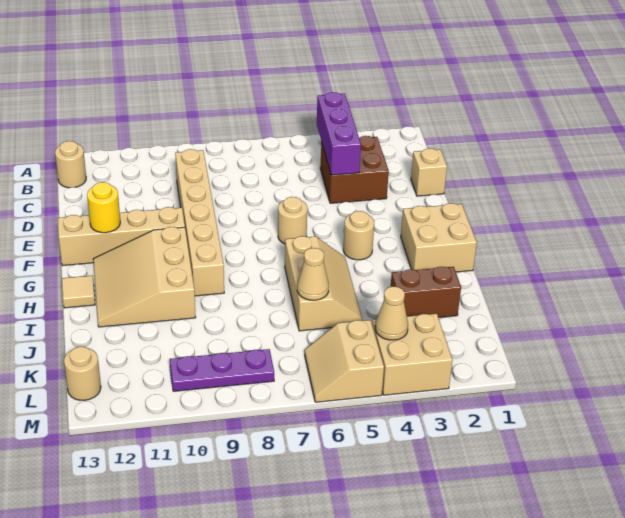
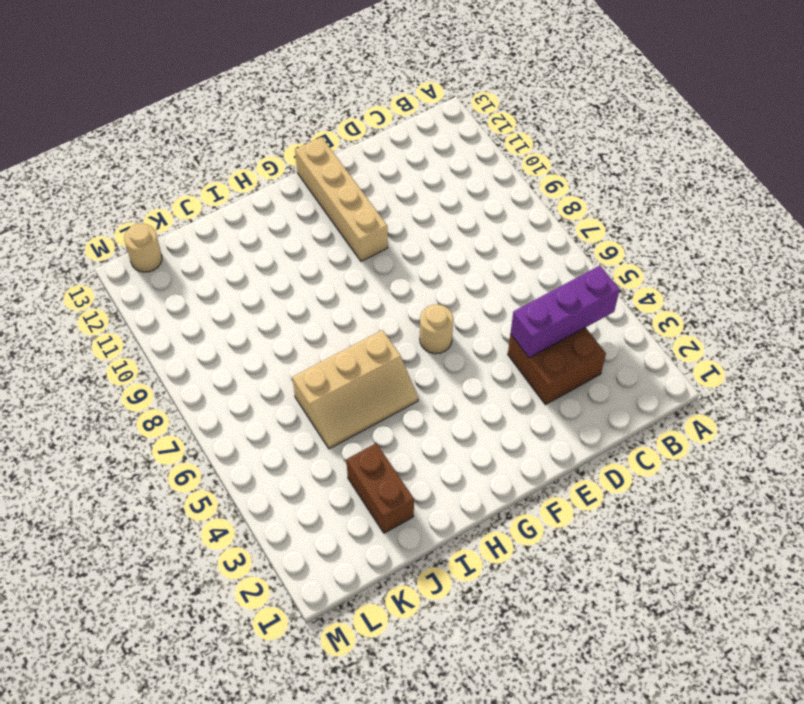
none -> tan 1x1 round brick [55,141,86,188]
none -> tan 1x6 brick [175,149,224,296]
none -> tan 1x1 brick [411,148,447,196]

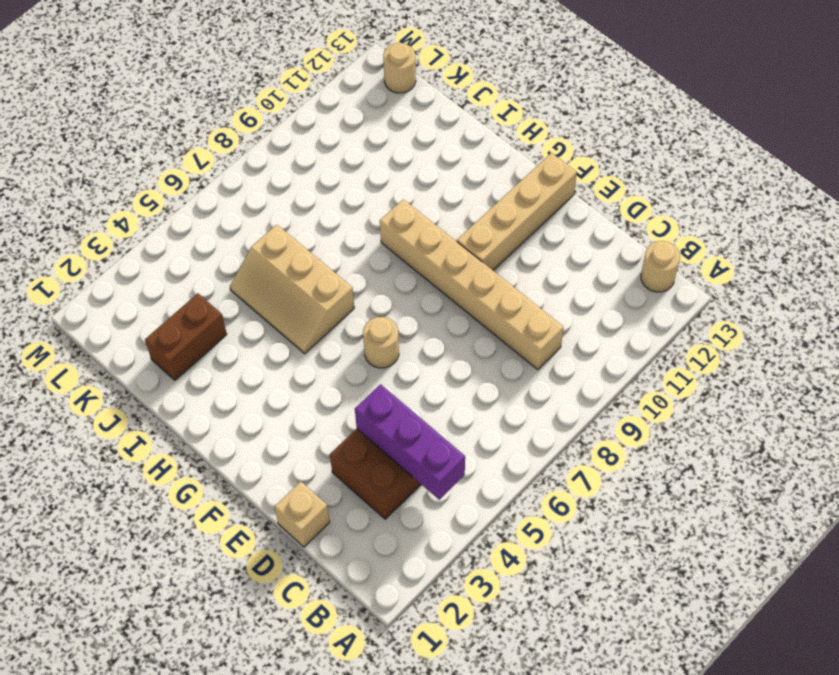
none -> tan 2x2 brick [401,203,477,272]
none -> tan 1x1 round brick [343,211,374,260]
none -> tan 3x3 slope [93,227,196,327]

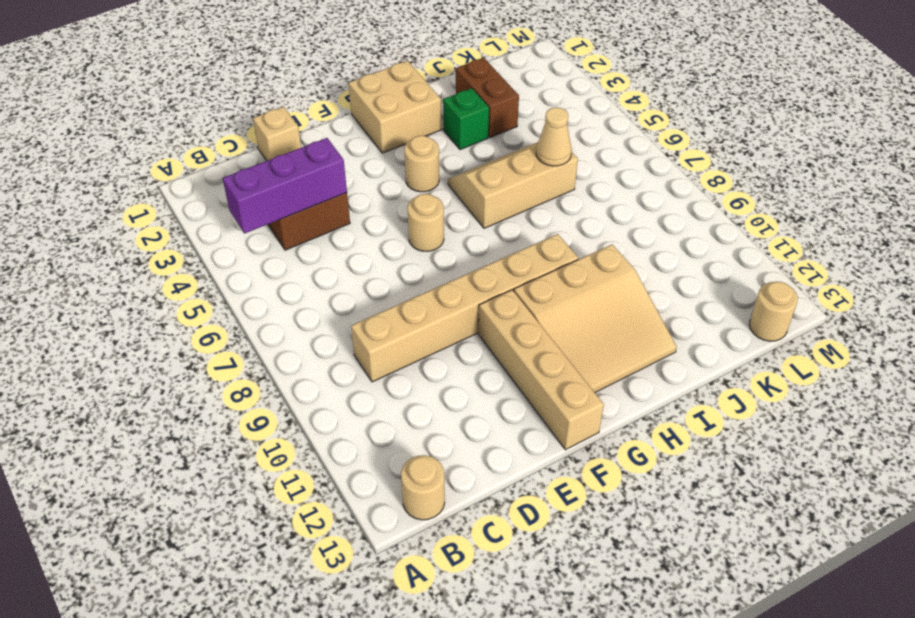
green 1x1 brick [443,88,489,150] -> none
none -> tan 1x1 tile [62,275,95,308]
none -> tan 2x2 brick [372,314,452,395]
none -> tan 2x2 slope [305,320,384,402]

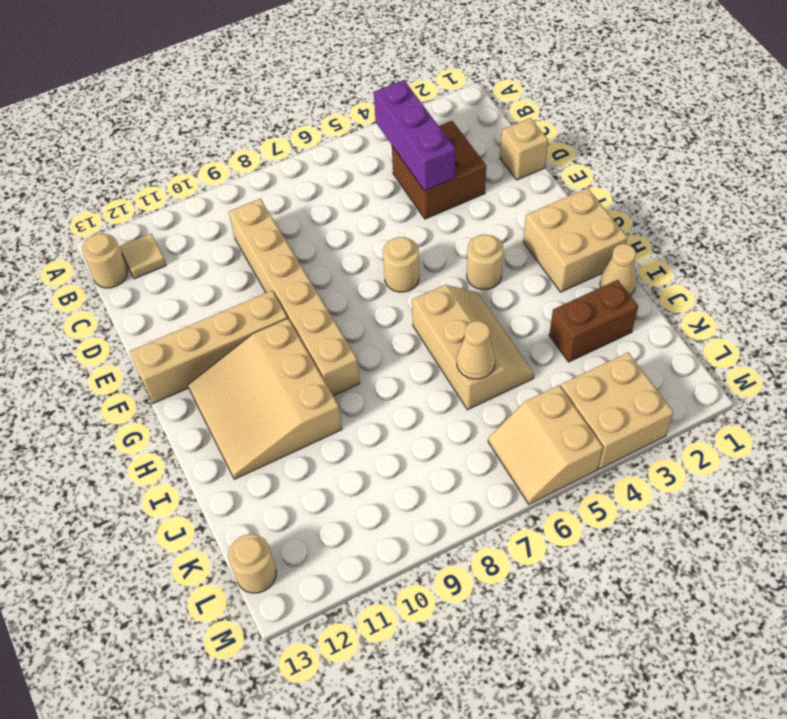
tan 1x1 tile [119,234,166,279] -> tan 1x1 tile moved to [62,275,95,308]
tan 1x1 cone [600,244,636,295] -> tan 1x1 cone moved to [375,287,408,340]
none -> purple 1x3 plate [170,349,274,391]
none -> yellow 1x1 round brick [87,182,120,233]

